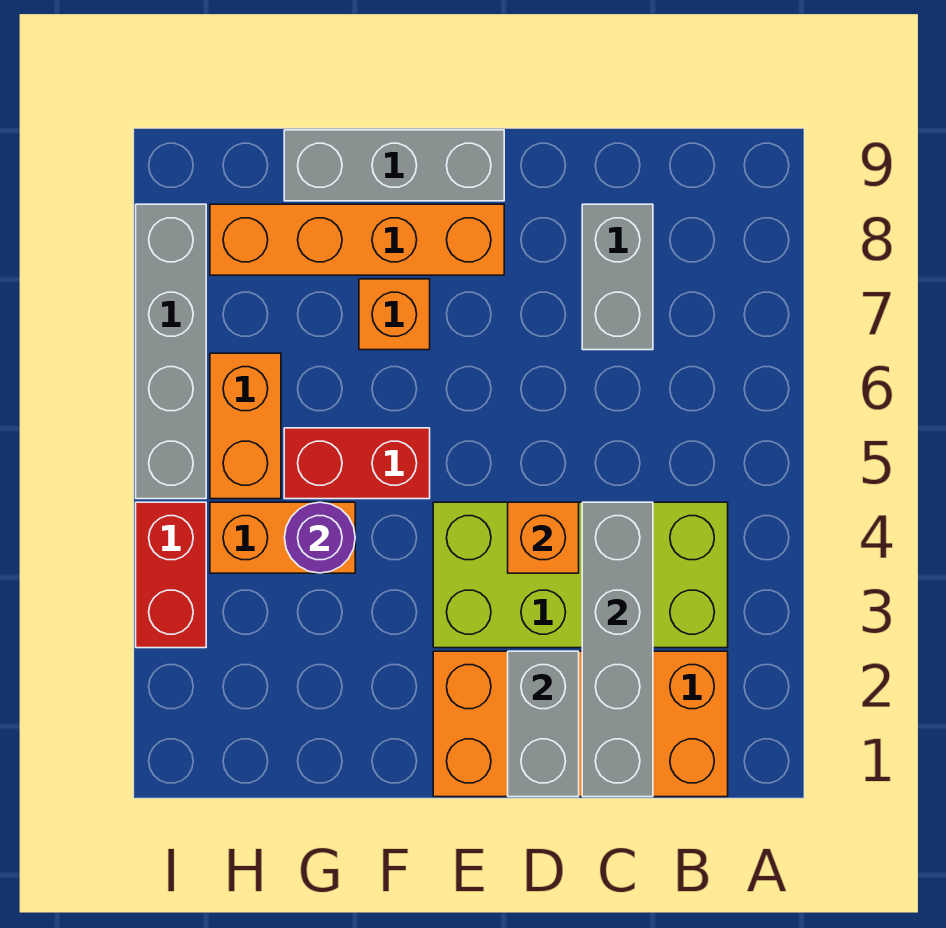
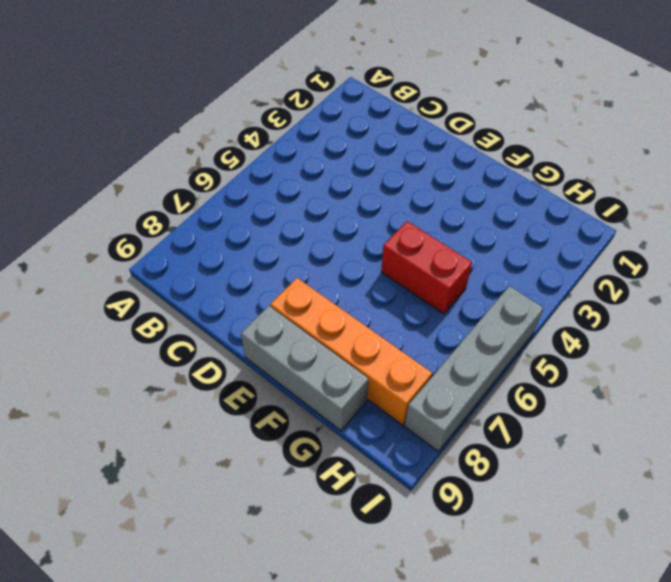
none -> orange 2x4 brick [433,651,728,797]
none -> lime 2x4 brick [433,502,728,648]
none -> grey 1x2 brick [582,204,653,350]

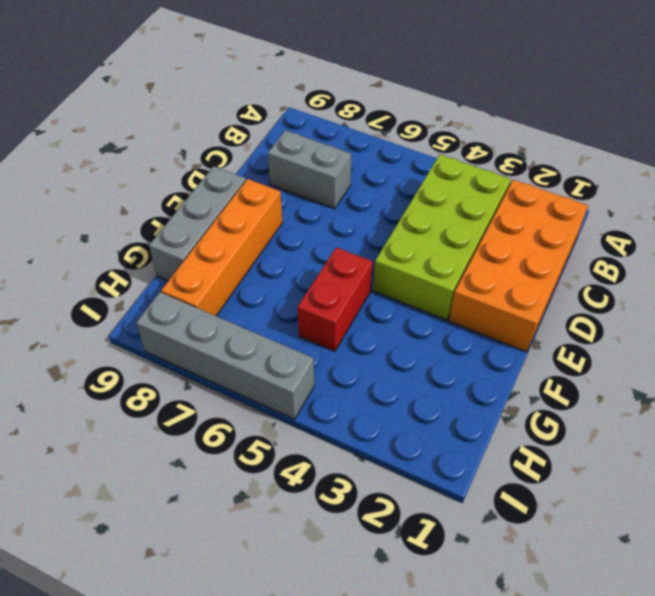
none -> orange 1x1 brick [359,279,430,350]
none -> orange 1x2 brick [210,502,355,573]
none -> orange 1x2 brick [210,353,281,499]

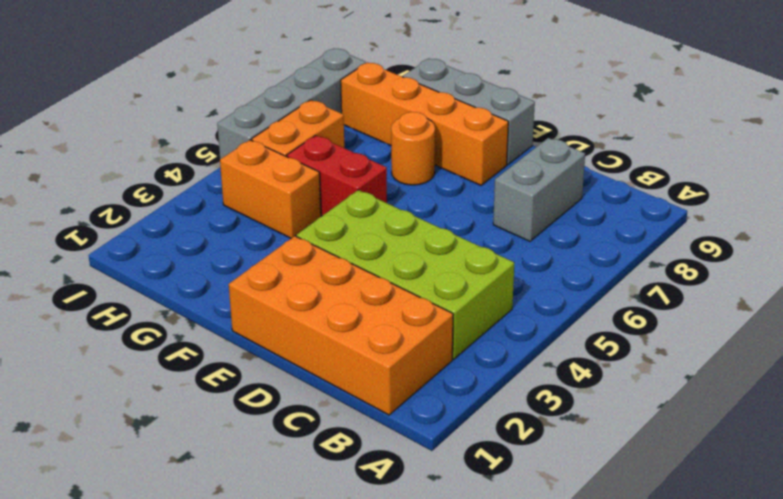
orange 1x1 round brick [391,112,435,185] -> orange 1x1 brick [359,279,430,350]
none -> red 1x2 brick [136,502,206,648]
none -> grey 1x4 brick [582,502,653,797]
none -> grey 1x2 brick [508,651,579,797]

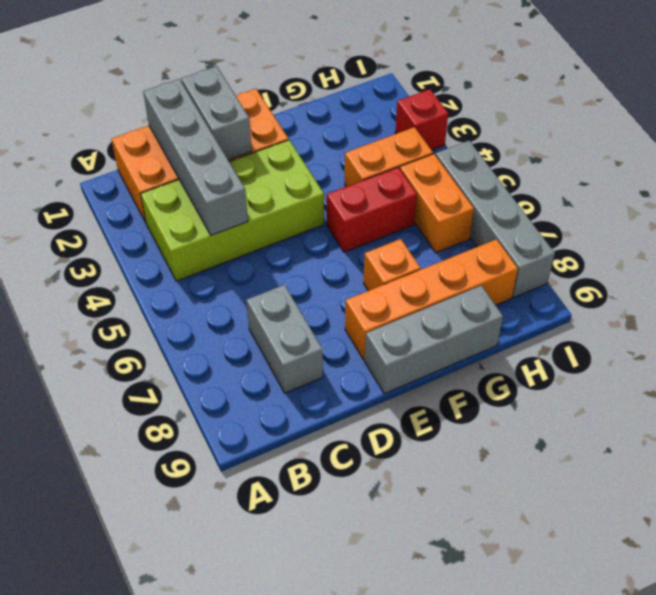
red 1x1 brick [395,89,448,150] -> red 1x2 brick [136,502,206,648]
none -> orange 1x1 brick [508,502,579,573]
none -> purple 1x1 round brick [285,502,355,573]

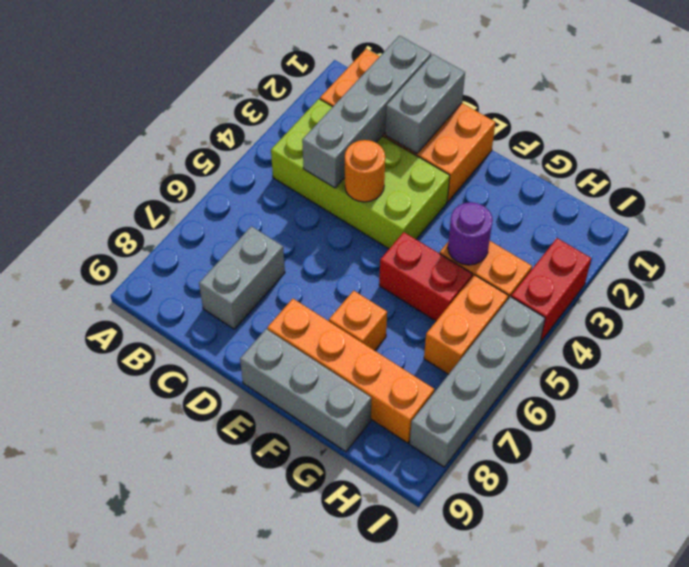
orange 1x1 round brick [345,140,385,202] -> orange 1x1 brick [508,502,579,573]

